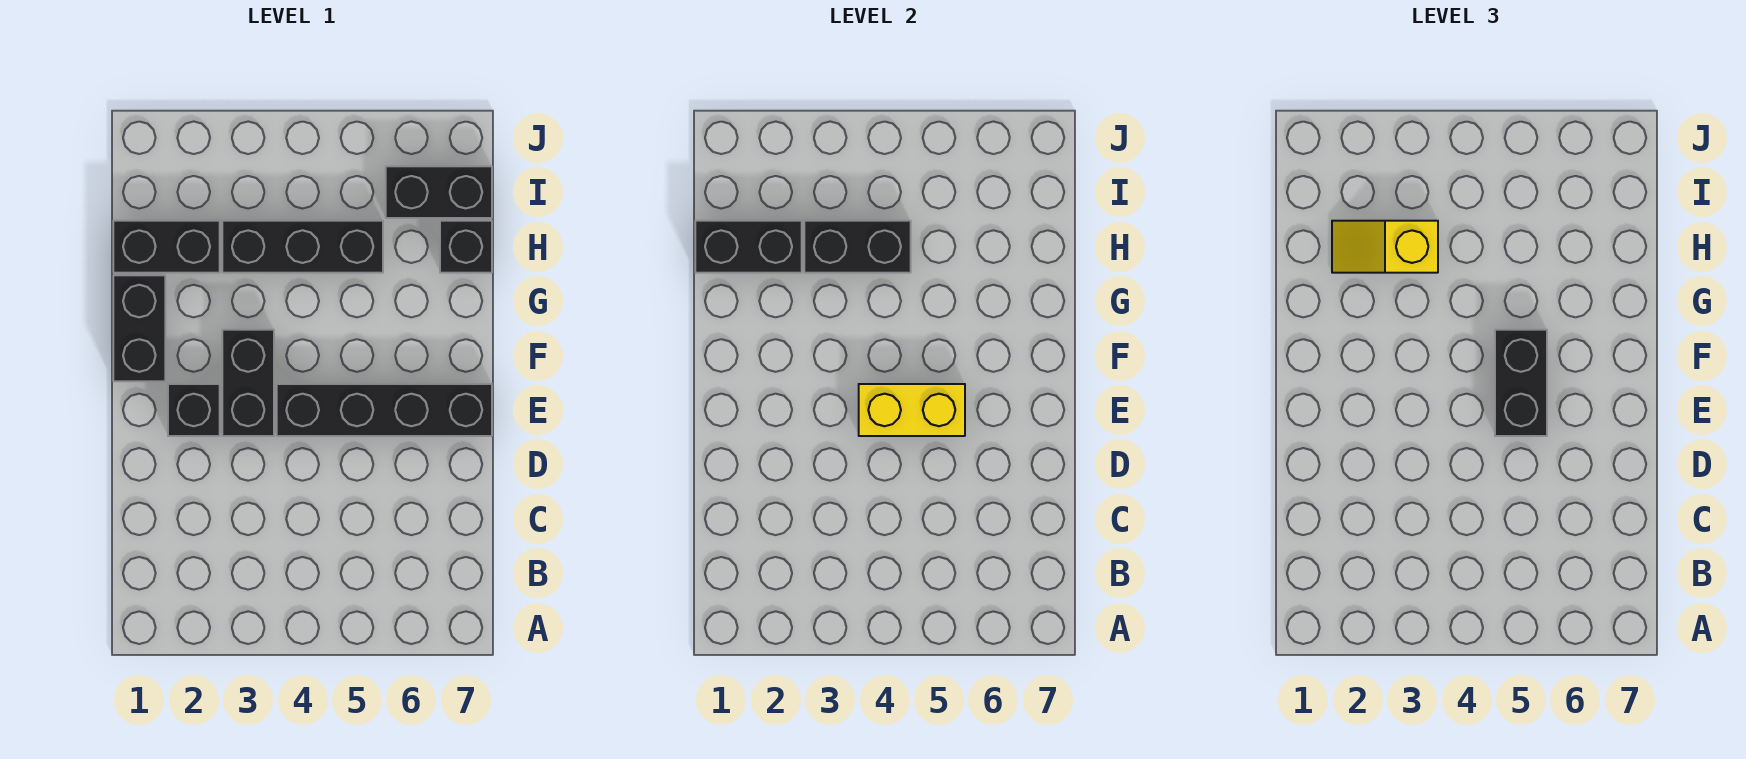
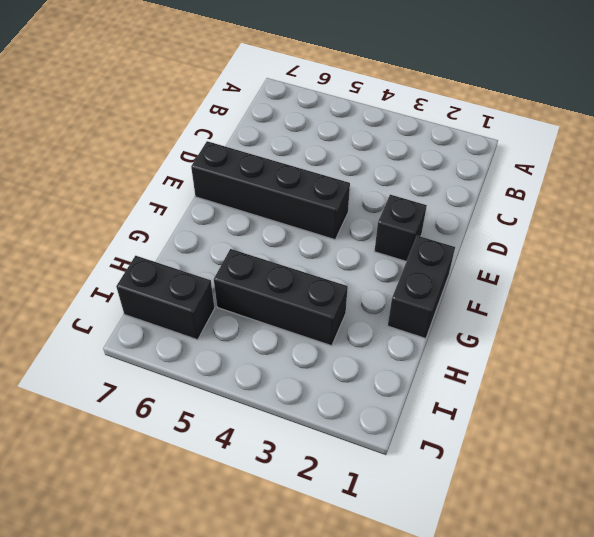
none -> black 1x2 brick [222,330,274,436]
none -> black 1x2 brick [113,221,220,273]
none -> black 1x1 brick [440,221,492,273]

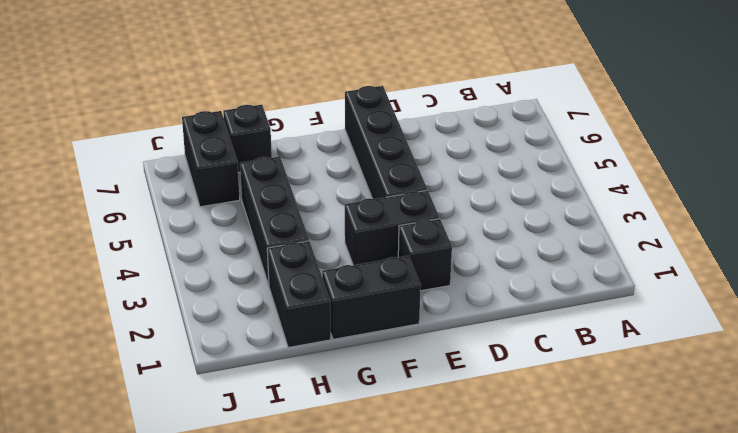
none -> yellow 1x2 brick [859,384,965,436]
none -> black 1x2 brick [695,221,802,273]
none -> black 1x2 brick [804,221,911,273]

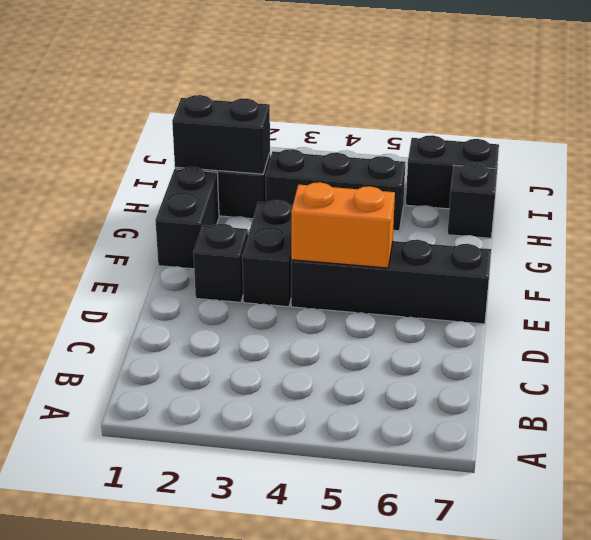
orange 1x2 brick [291,182,395,268] -> yellow 1x2 brick [859,384,965,436]
none -> black 1x2 brick [804,221,911,273]
none -> black 1x2 brick [1495,330,1547,436]
none -> yellow 1x2 slope [1332,221,1438,273]

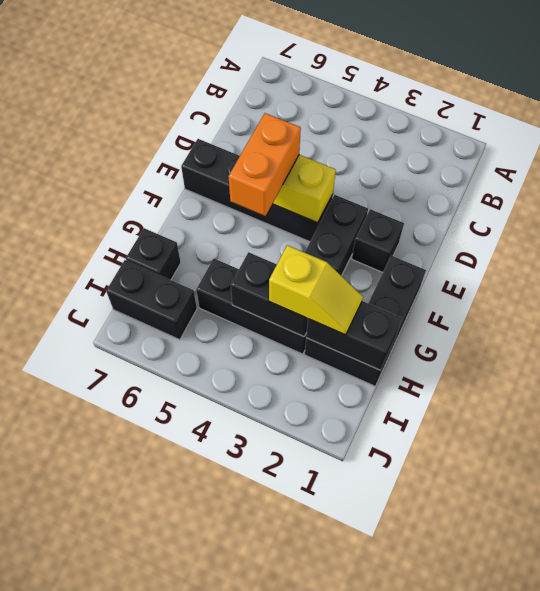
orange 1x2 brick [228,113,301,216] -> black 1x2 brick [1495,330,1547,436]

